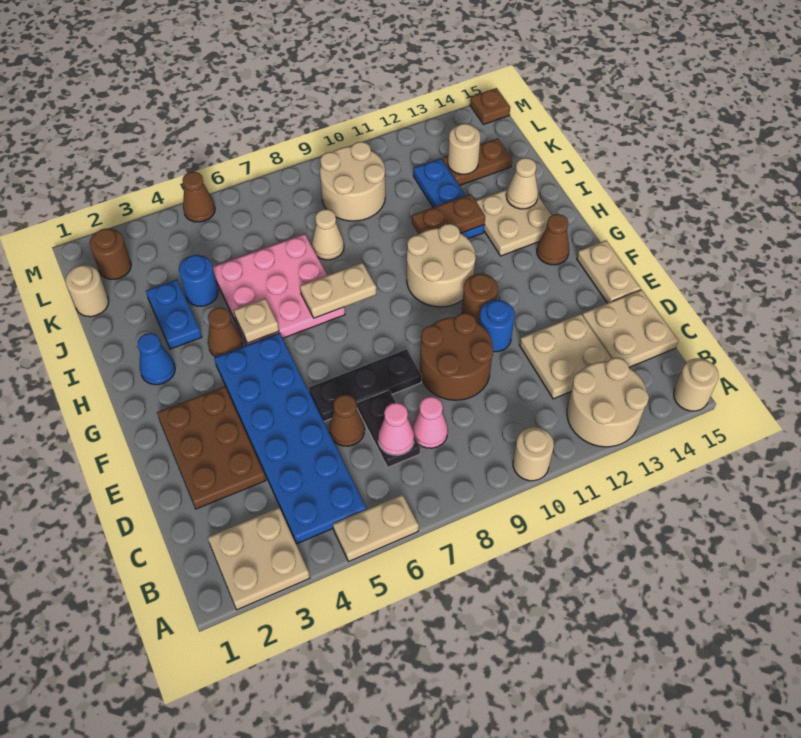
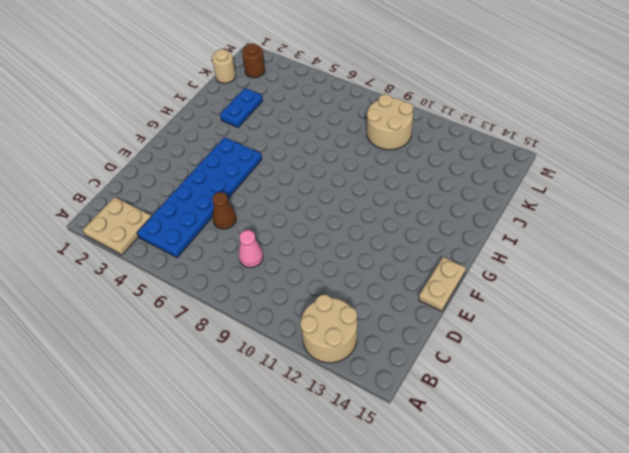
none -> tan 1x2 plate [333,495,419,561]
none -> tan 1x1 round brick [513,427,554,481]
none -> tan 1x1 round brick [674,358,719,411]
none -> black 1x2 plate [357,390,420,467]

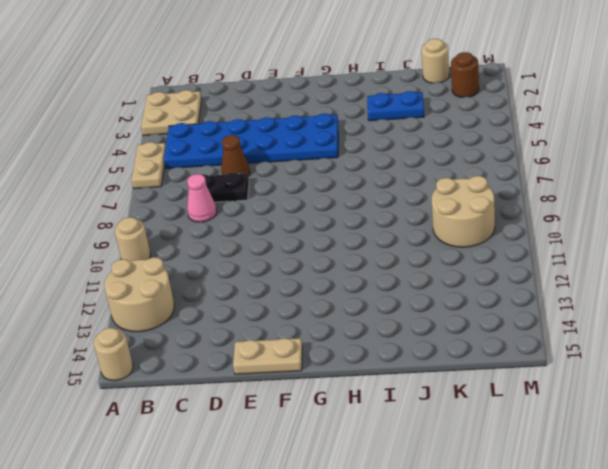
none -> tan 2x2 plate [520,314,612,399]
none -> tan 2x2 plate [582,290,678,367]
none -> brown 2x3 plate [157,386,266,509]
none -> brown 2x2 round brick [420,313,493,400]

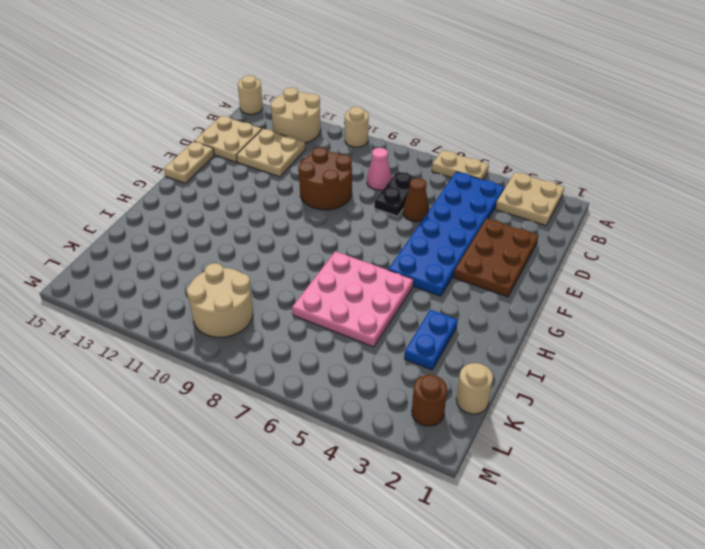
none -> black 1x3 plate [309,349,422,421]
none -> blue 1x1 round brick [479,300,515,352]
none -> brown 1x1 round brick [462,274,498,324]
none -> tan 2x2 round brick [407,224,476,307]

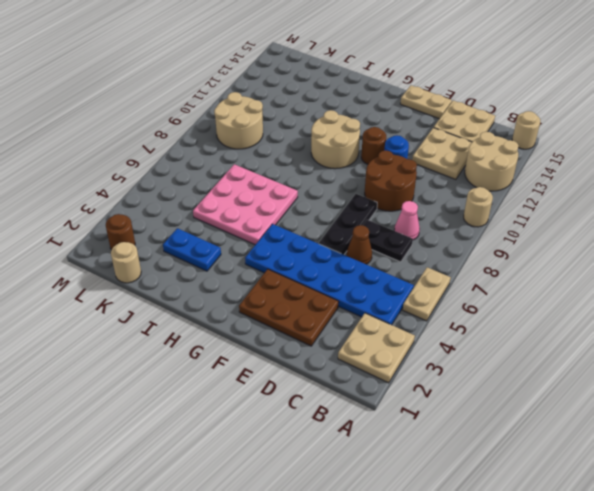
none -> brown 1x1 cone [537,214,569,265]
none -> blue 1x1 cone [138,333,175,385]
none -> brown 1x1 cone [208,308,242,357]
none -> tan 2x2 plate [476,189,552,256]

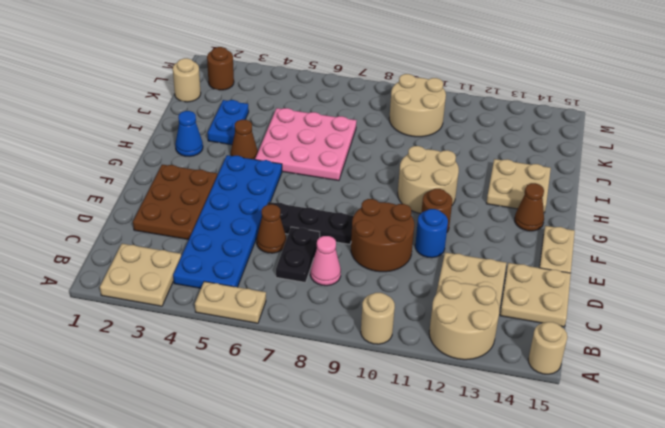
none -> blue 1x3 plate [413,158,484,239]
none -> blue 1x1 round brick [179,255,218,306]
none -> tan 1x1 cone [312,209,344,260]
none -> brown 1x2 plate [442,138,512,186]

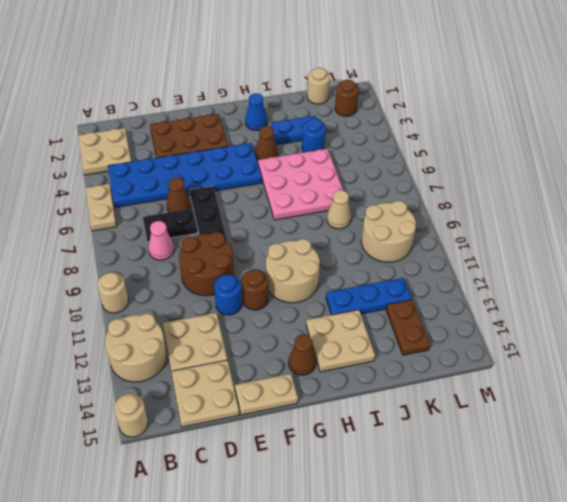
none -> brown 1x1 cone [183,172,215,222]
none -> brown 1x1 plate [470,88,510,125]
none -> pink 1x1 cone [378,403,414,455]
none -> tan 1x1 plate [234,299,279,343]

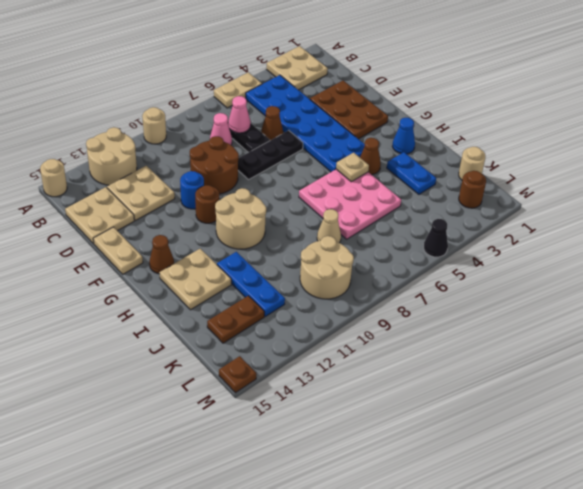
black 1x1 cone [424,219,448,257] -> brown 1x1 cone [183,172,215,222]
none -> blue 1x1 round brick [179,255,218,306]
none -> tan 1x2 plate [300,263,377,318]
none -> brown 1x2 plate [412,194,485,234]
none -> tan 1x1 cone [506,158,538,209]

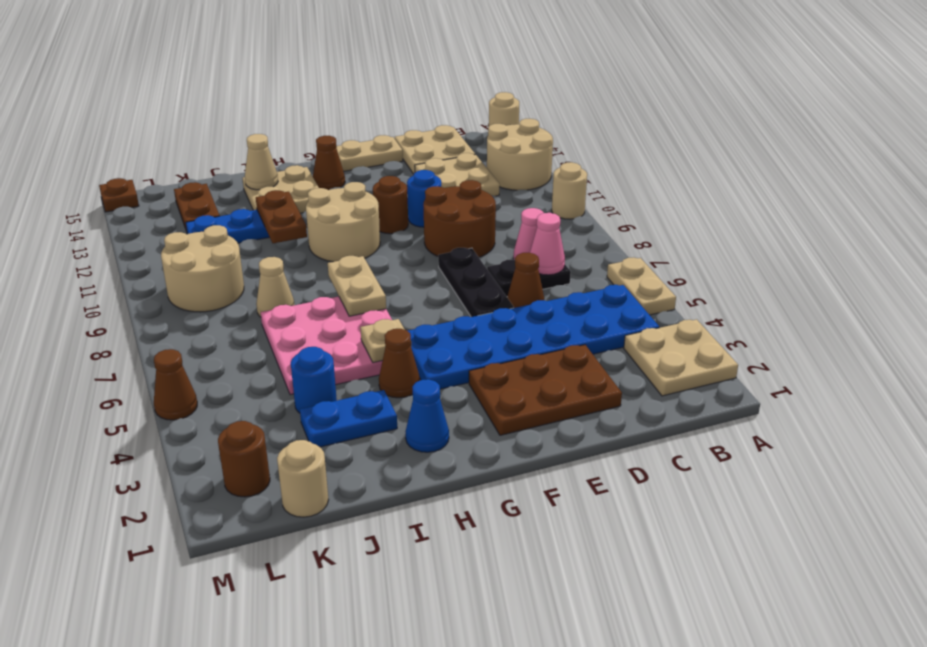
none -> tan 1x1 round brick [448,124,480,174]

